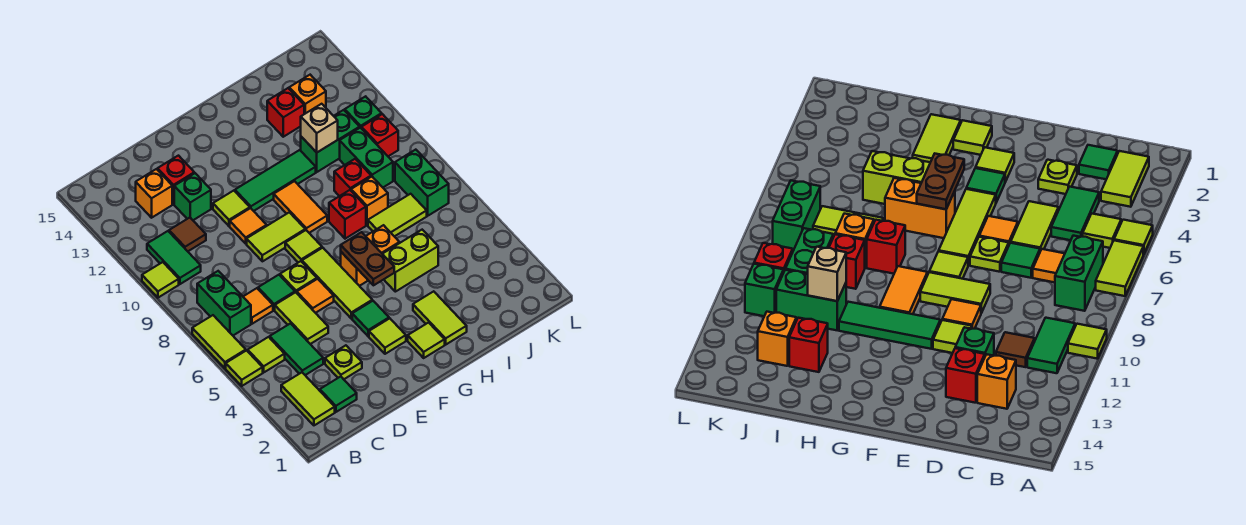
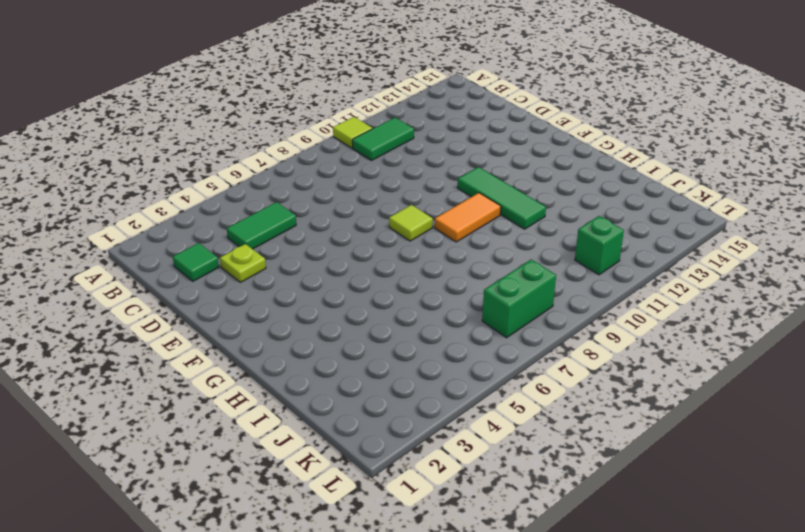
none -> lime 1x1 tile [226,351,263,386]
none -> lime 1x2 tile [192,315,246,368]
none -> lime 1x2 tile [281,373,335,425]
none -> lime 1x1 tile [248,337,285,372]

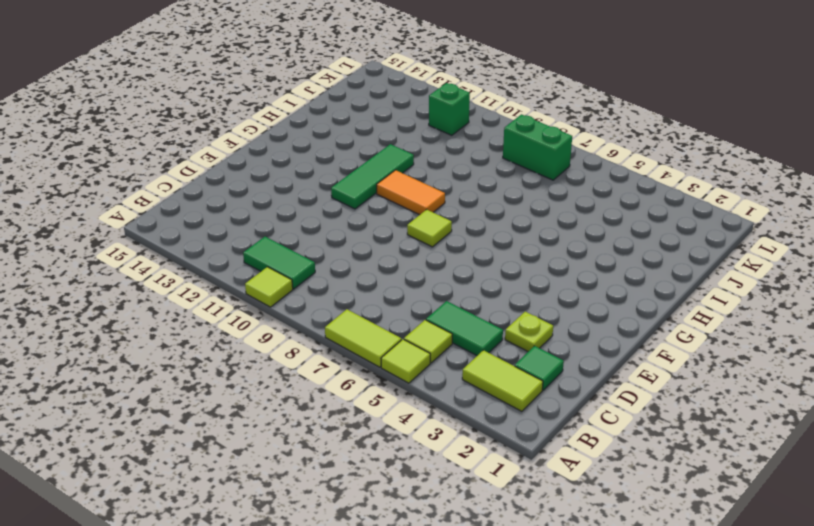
none -> green 1x2 brick [197,271,251,335]
none -> orange 1x1 tile [243,288,273,324]
none -> brown 1x1 tile [169,218,206,251]
none -> orange 1x1 brick [136,169,172,218]

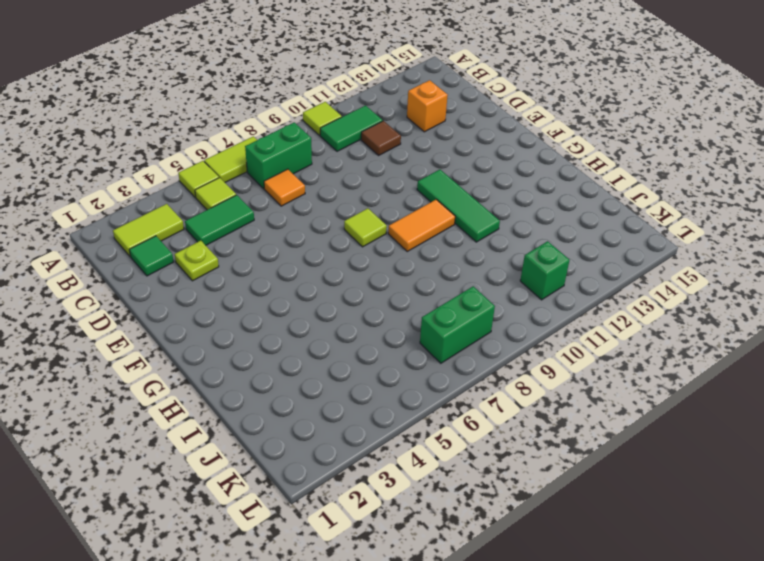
none -> lime 1x2 tile [275,292,328,344]
none -> green 1x1 tile [258,275,295,310]
none -> green 1x1 brick [174,173,211,220]
none -> red 1x1 brick [158,156,194,204]

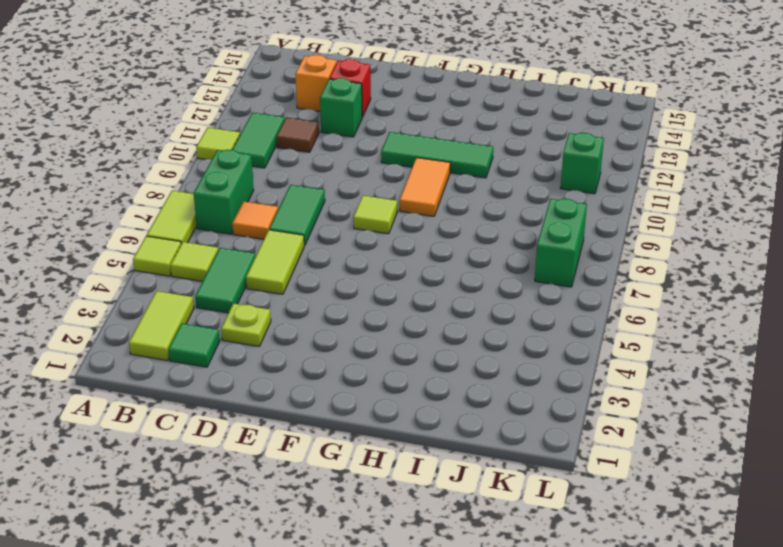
green 1x2 tile [269,185,325,246] -> green 1x1 tile [258,275,295,310]
none -> orange 1x1 tile [297,279,334,313]
none -> lime 1x1 plate [280,261,317,293]
none -> lime 1x2 tile [247,212,305,261]
none -> orange 1x1 tile [230,208,267,244]

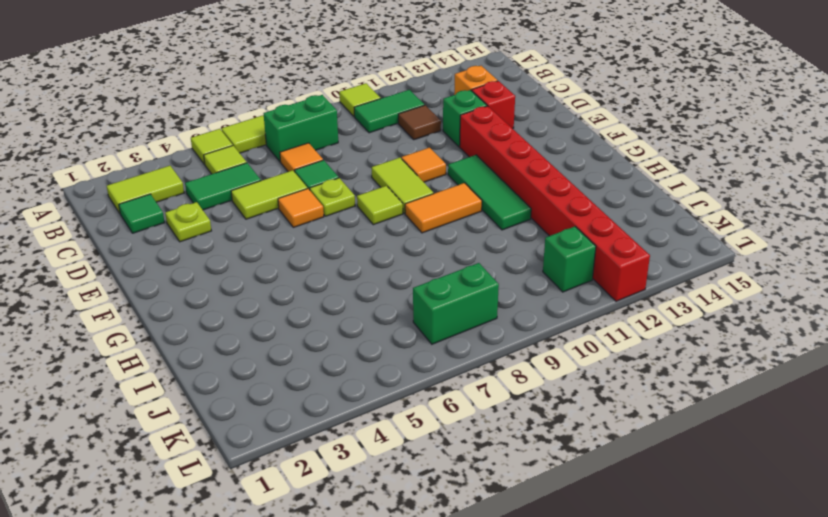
red 1x8 brick [460,106,650,301] -> none
none -> lime 1x1 tile [213,191,250,226]
none -> lime 1x1 tile [369,318,406,354]
none -> green 1x1 tile [352,301,389,336]
none -> lime 1x3 tile [302,248,372,319]

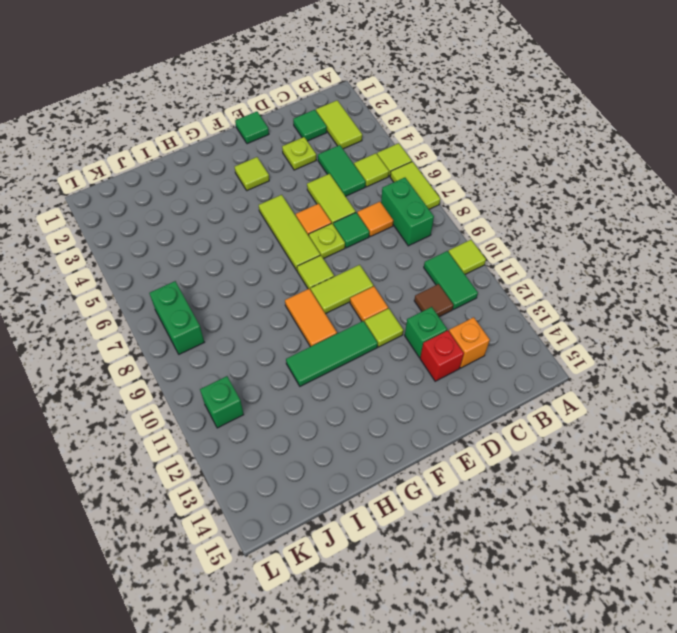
green 1x1 tile [235,112,269,144] -> green 1x1 tile moved to [352,301,389,336]
none -> lime 1x1 tile [408,323,445,358]
none -> orange 1x2 brick [341,225,399,286]
none -> lime 1x2 tile [413,291,467,344]
none -> lime 1x2 brick [383,230,438,292]

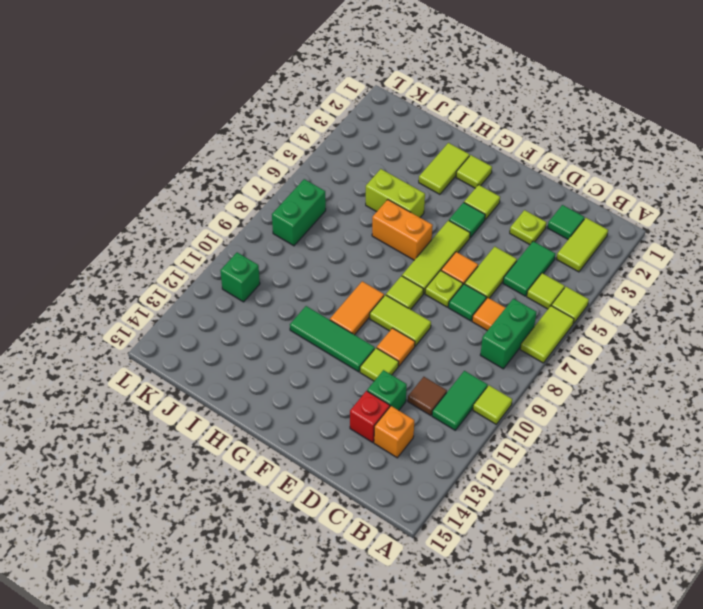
none -> red 1x1 brick [329,190,366,239]
none -> lime 1x2 tile [368,194,427,237]
none -> orange 1x1 brick [351,176,388,225]
none -> red 1x1 brick [334,159,371,196]

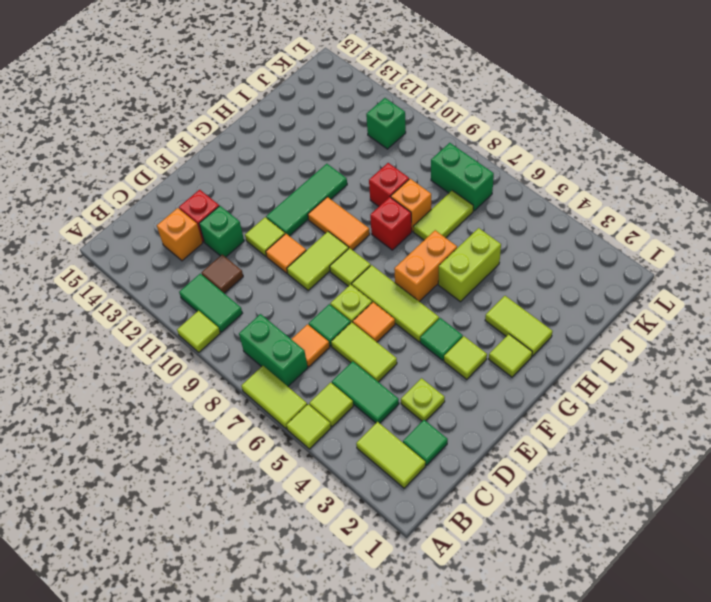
none -> green 1x2 brick [301,110,360,172]
none -> red 1x1 brick [267,88,304,137]
none -> green 1x2 brick [340,128,393,187]
none -> orange 1x1 brick [289,75,326,114]

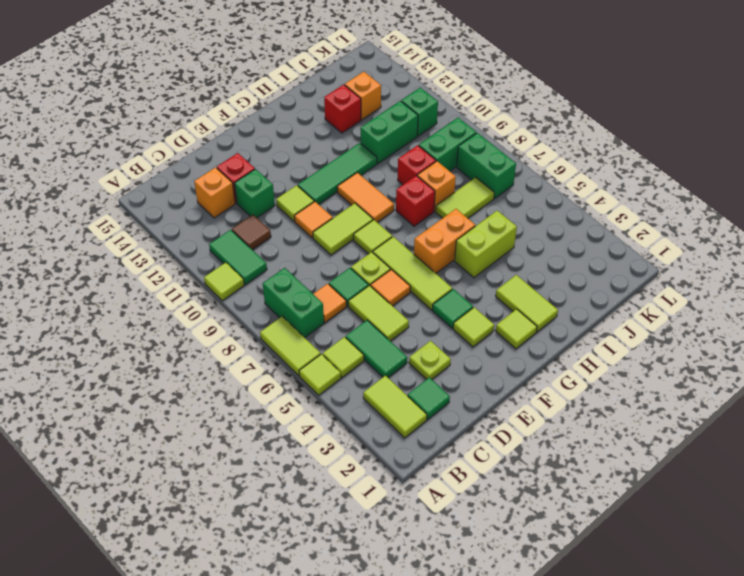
green 1x2 brick [419,118,476,171] -> green 1x2 brick turned to [340,128,393,187]
none -> red 1x1 brick [361,114,398,156]
none -> brown 1x2 plate [341,232,394,285]
none -> tan 1x1 brick [301,104,338,152]

